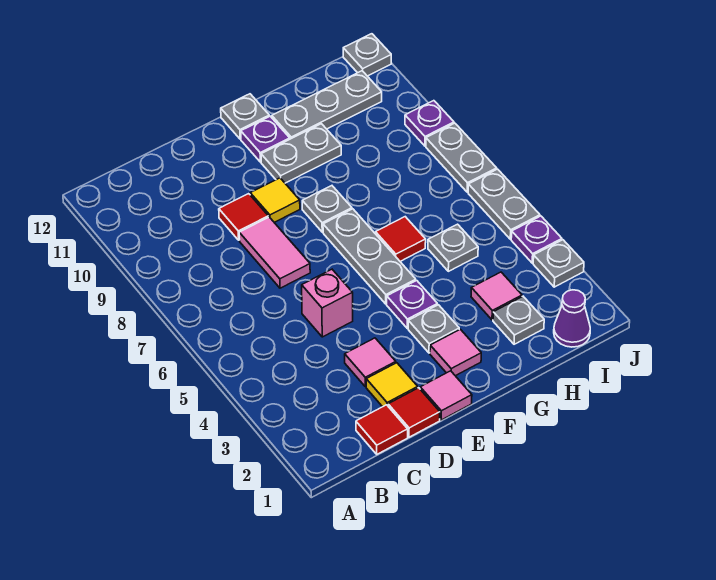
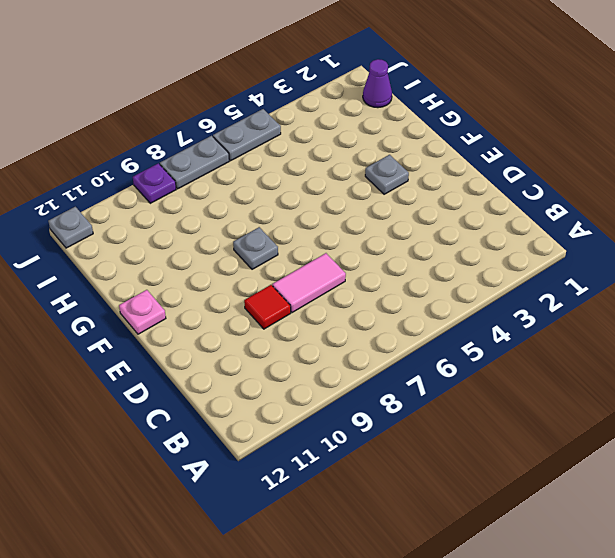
pink 1x1 plate [119,290,166,334] -> grey 1x1 plate [221,94,269,139]
none -> red 1x1 tile [356,405,408,454]
none -> red 1x1 tile [388,388,440,437]
none -> yellow 1x1 tile [366,363,418,407]

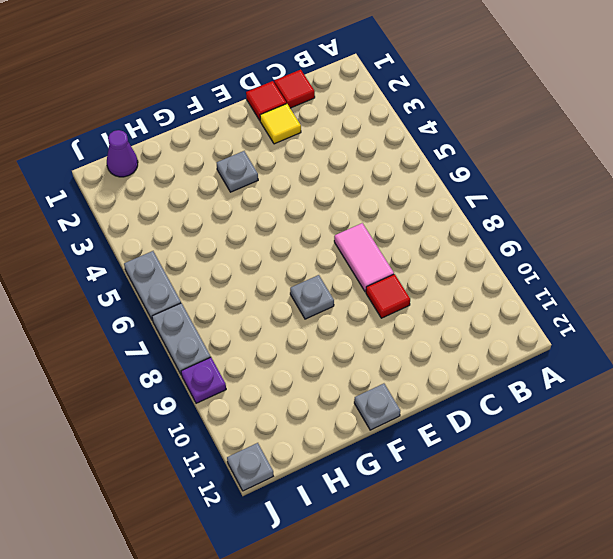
none -> pink 1x1 tile [345,338,396,387]
none -> pink 1x1 brick [302,269,353,337]
none -> pink 1x1 tile [420,371,472,420]

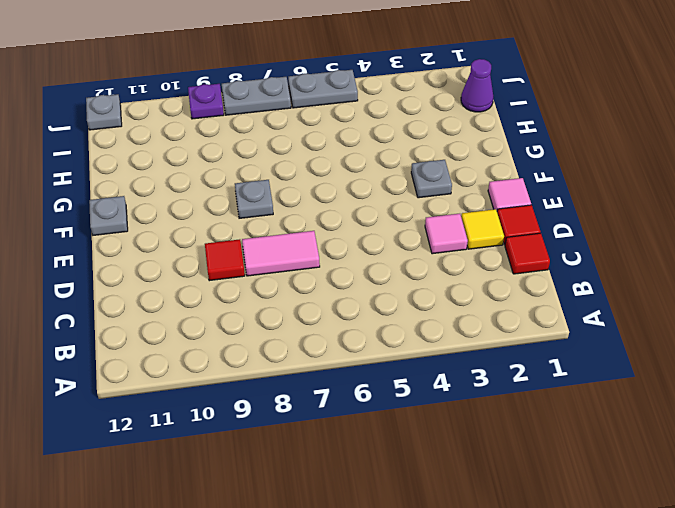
none -> pink 1x1 brick [302,269,353,337]
none -> yellow 1x1 tile [250,178,300,222]
none -> pink 1x1 tile [430,329,481,376]

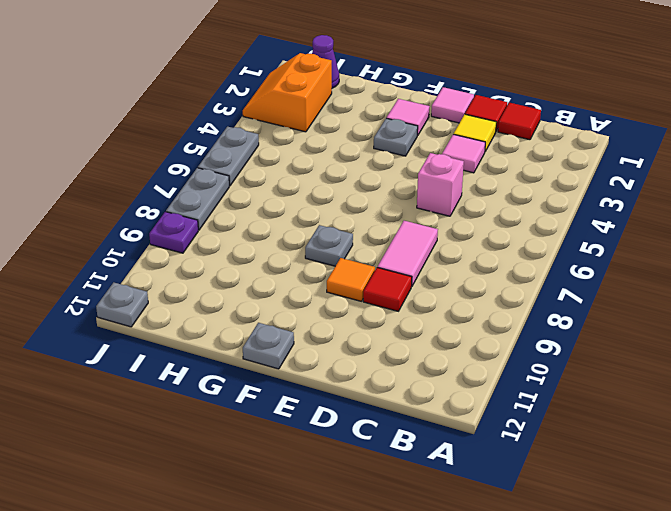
orange 1x1 tile [327,258,375,301] -> yellow 1x1 tile [250,178,300,222]
orange 2x2 slope [243,53,332,132] -> grey 1x1 plate [533,240,584,287]
none -> purple 1x1 plate [387,281,437,328]
none -> grey 1x3 plate [323,209,416,304]
none -> grey 1x2 plate [261,124,341,183]

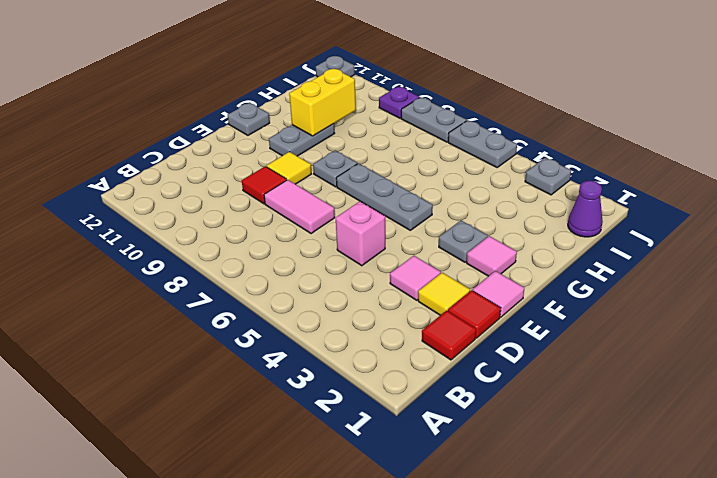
yellow 1x2 brick [289,68,356,136] -> none
none -> purple 1x1 plate [387,281,437,328]
none -> purple 1x1 plate [241,116,290,162]
none -> red 1x1 tile [376,217,426,261]

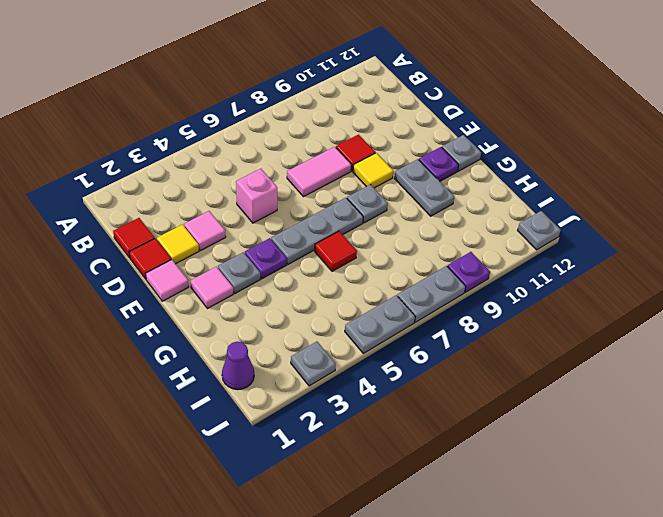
none -> grey 1x3 plate [272,71,382,139]
none -> grey 1x1 plate [493,296,544,344]
none -> pink 1x1 tile [471,272,522,320]

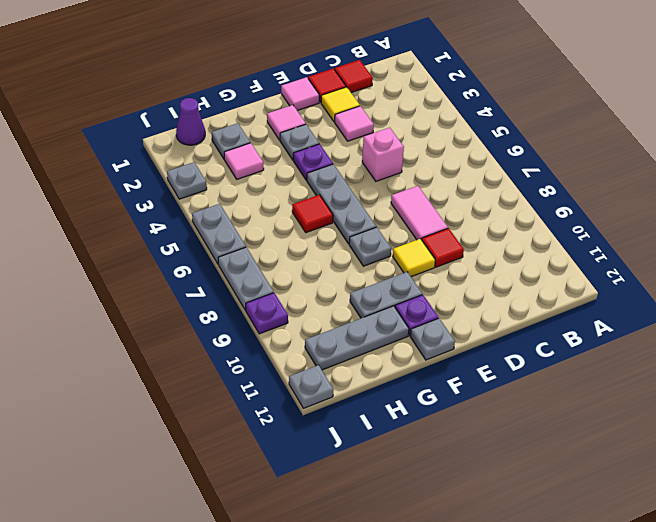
none -> grey 1x1 plate [428,224,478,271]
none -> purple 1x1 plate [511,216,562,263]

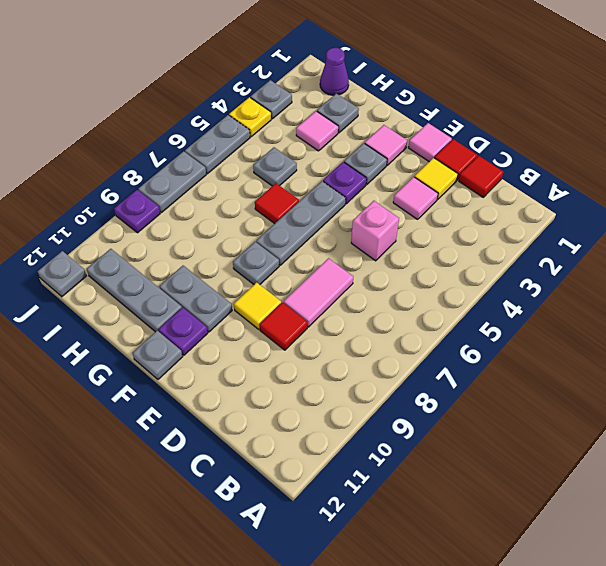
yellow 1x1 plate [229,97,271,137] -> purple 1x1 plate [511,216,562,263]

